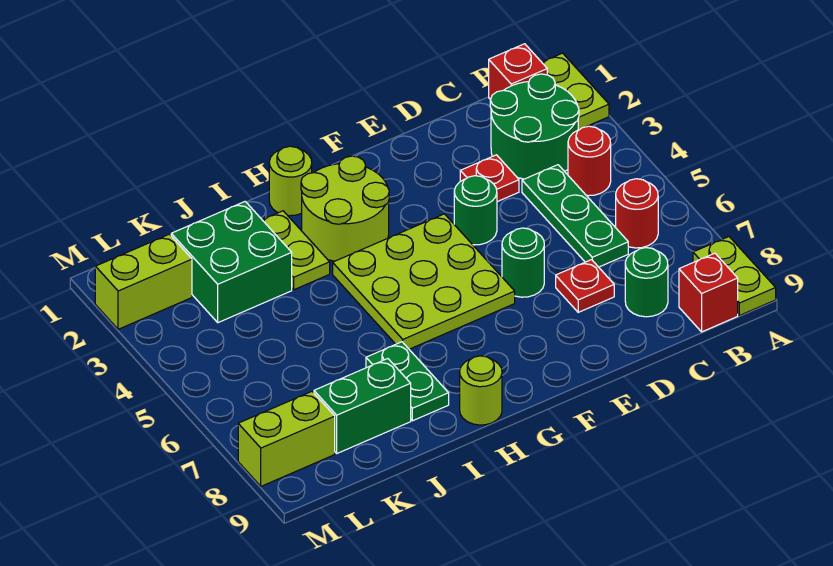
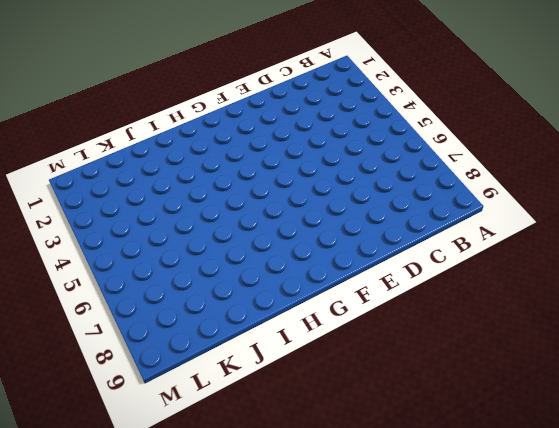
none -> lime 1x2 plate [542,53,609,130]
none -> lime 1x2 plate [693,237,776,316]
none -> red 1x1 brick [489,44,547,100]

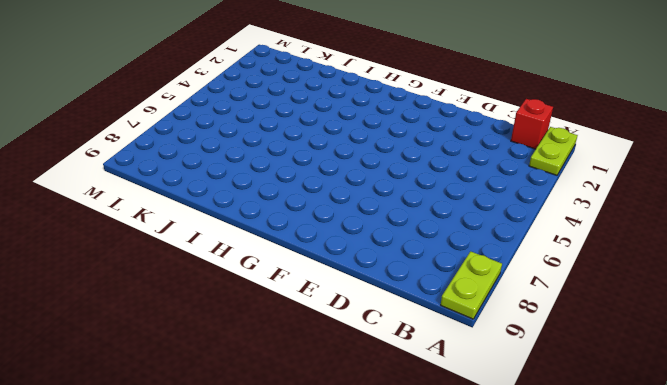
none -> green 2x2 round brick [490,74,579,179]
none -> red 1x1 round brick [568,126,611,196]
none -> red 1x1 round brick [616,179,658,248]

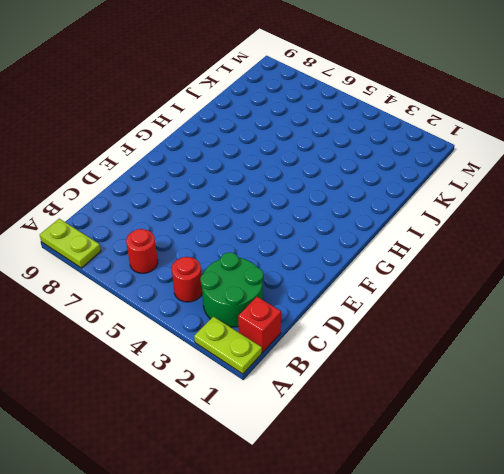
none -> red 1x1 brick [679,253,738,332]
none -> green 1x3 plate [522,165,628,267]
none -> green 1x1 round brick [625,248,668,317]

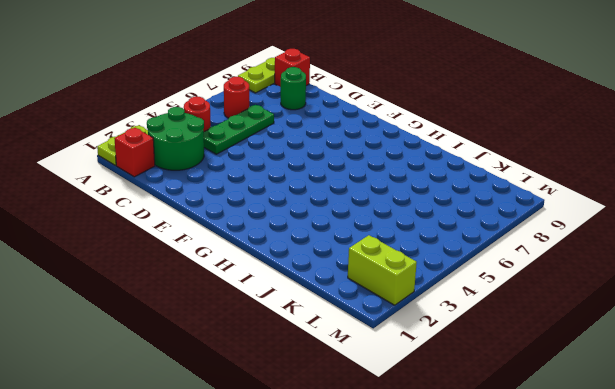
none -> red 1x1 plate [460,155,519,202]
none -> red 1x1 plate [556,260,614,312]
none -> green 1x1 round brick [454,176,497,245]

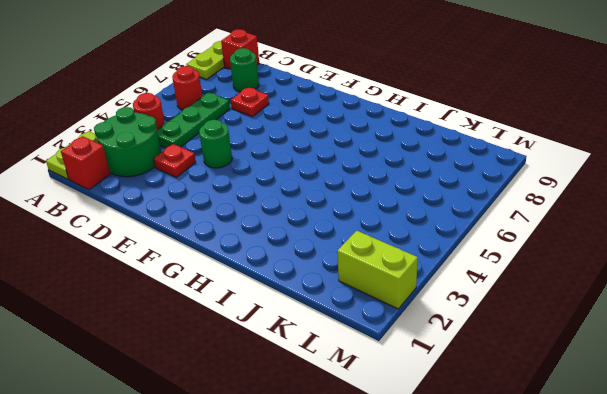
none -> green 1x1 round brick [502,228,544,297]
none -> lime 3x3 plate [333,214,515,349]
none -> lime 2x2 round brick [301,156,389,261]

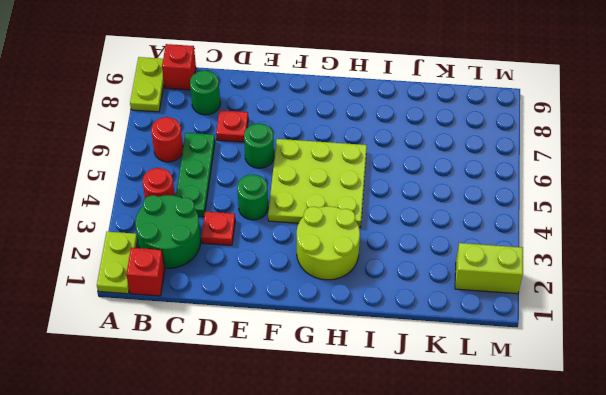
none -> lime 1x1 round brick [269,146,312,216]
none -> lime 1x1 round brick [460,356,502,425]
none -> lime 1x2 plate [263,211,330,290]

